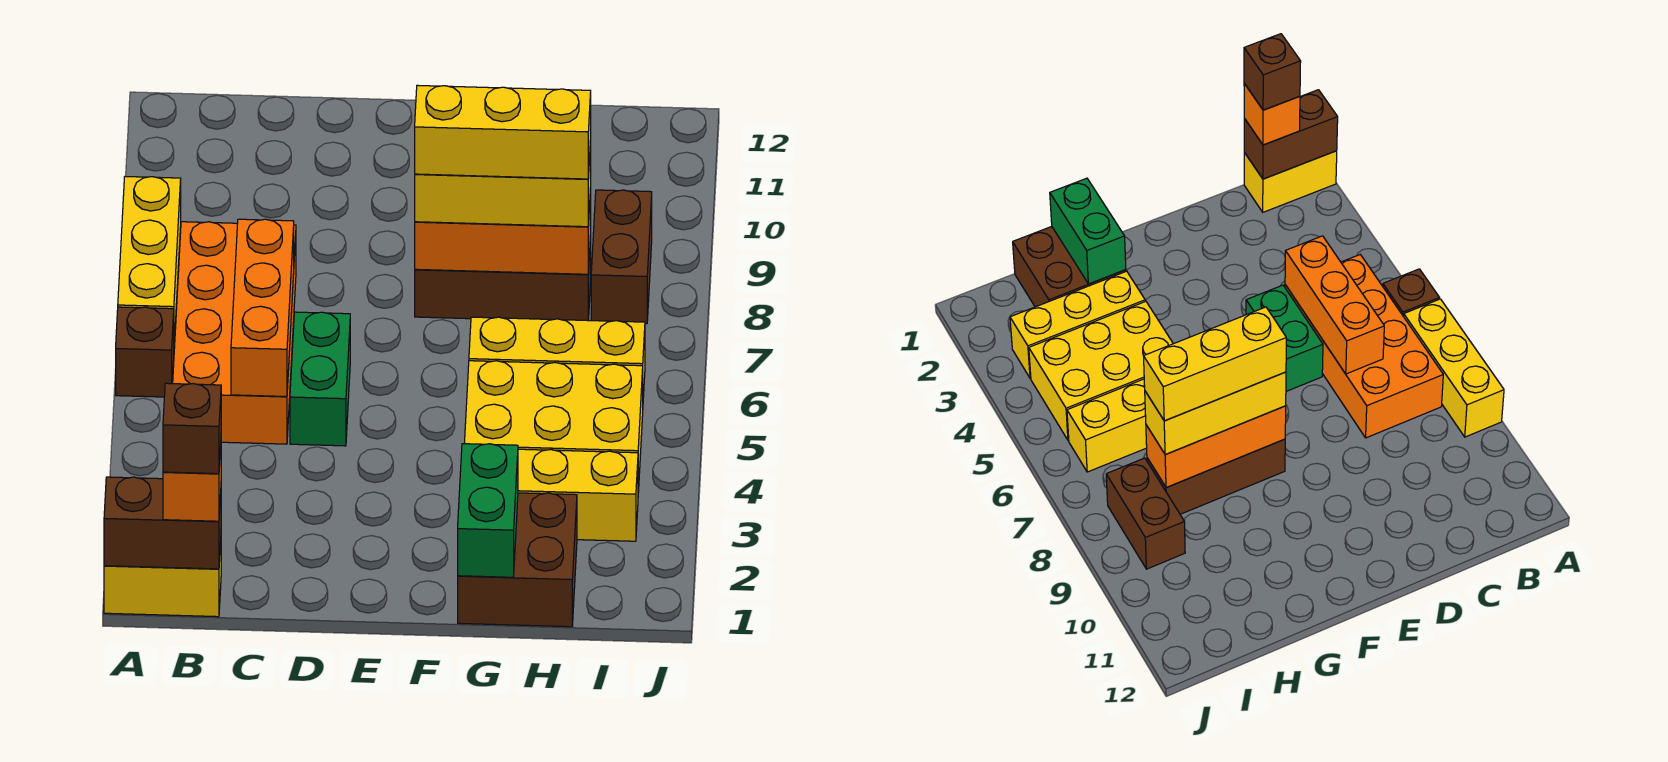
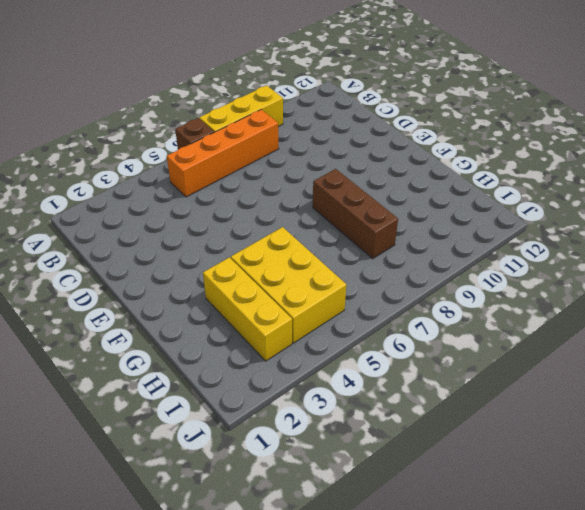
orange 1x4 brick [167,109,279,197] -> orange 2x4 brick [173,222,296,444]
none -> yellow 1x2 brick [104,542,221,617]
none -> green 1x2 brick [290,312,350,446]
none -> brown 2x2 brick [458,493,577,627]

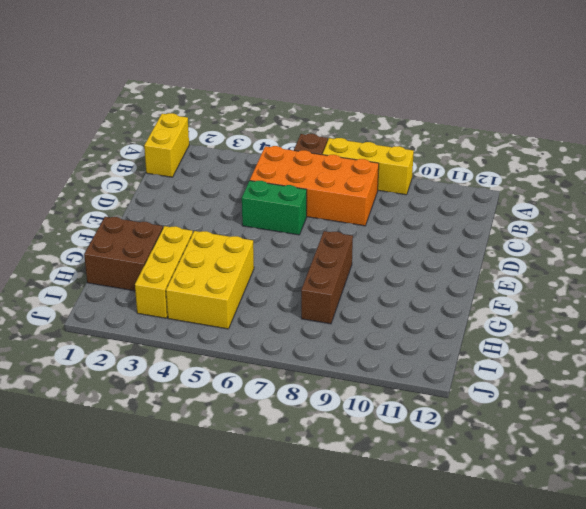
none -> yellow 1x3 brick [469,317,645,397]
none -> brown 1x2 brick [591,190,652,324]
none -> brown 1x2 brick [104,477,221,569]

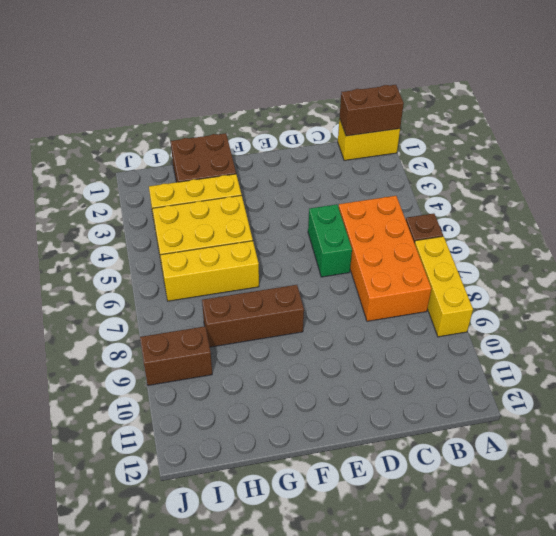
brown 1x2 brick [140,326,212,385] -> brown 1x2 brick turned to [591,190,652,324]
none -> orange 1x3 brick [231,219,294,397]
none -> orange 1x3 brick [415,188,591,274]
none -> green 1x2 brick [458,444,518,577]

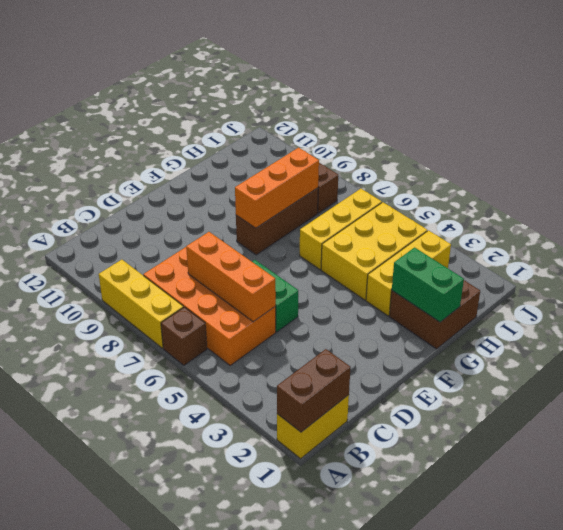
none -> orange 1x1 brick [163,447,221,521]
none -> yellow 1x3 brick [415,141,591,227]
none -> brown 1x1 brick [163,383,221,474]

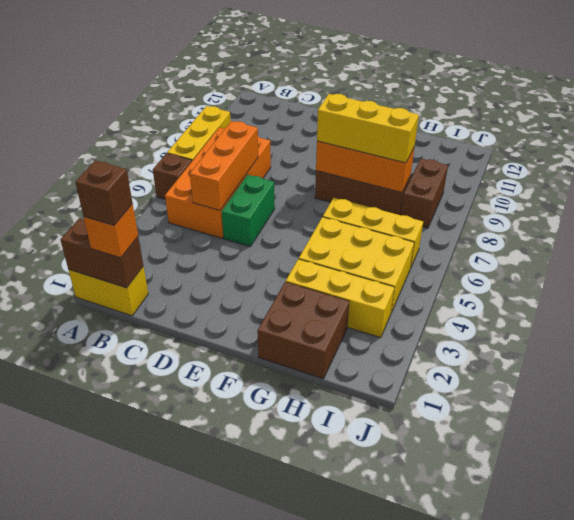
none -> green 1x2 brick [458,444,518,577]
none -> yellow 1x3 brick [415,85,591,179]

